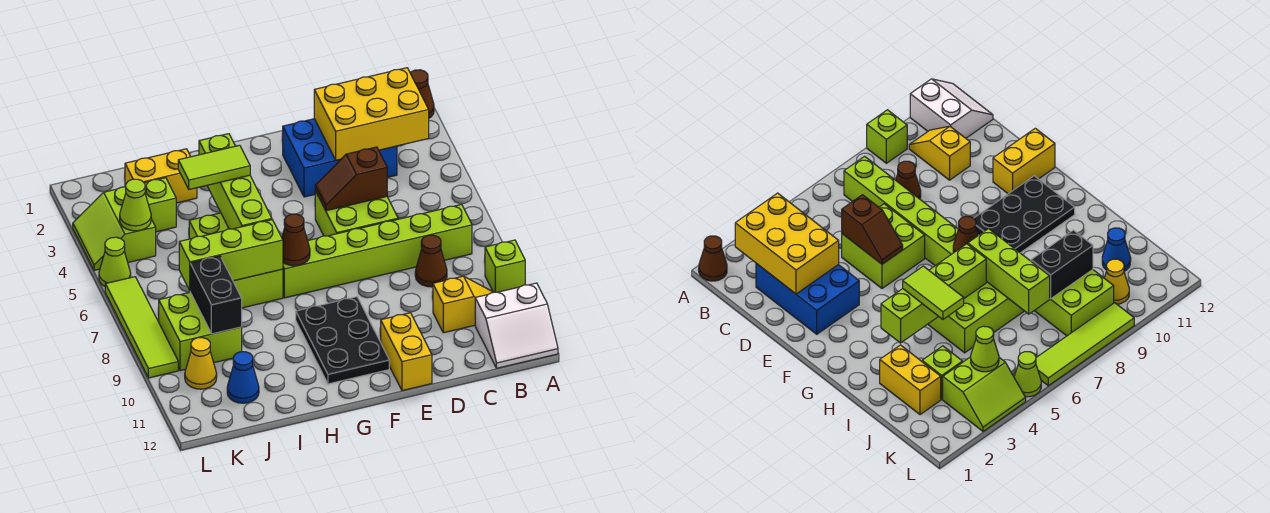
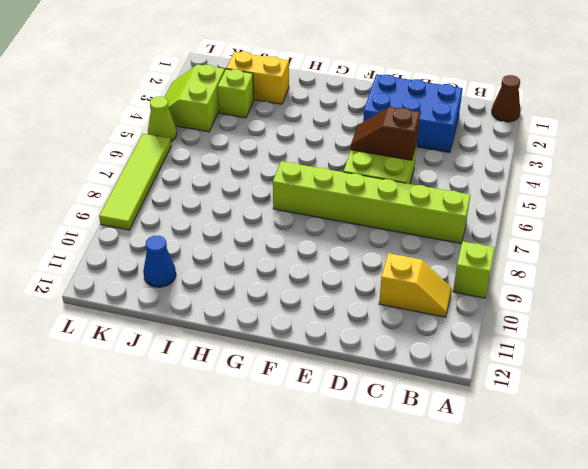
none -> white 2x2 slope [475,283,558,368]
none -> brown 1x1 cone [415,235,447,287]
none -> yellow 1x2 brick [381,313,432,391]

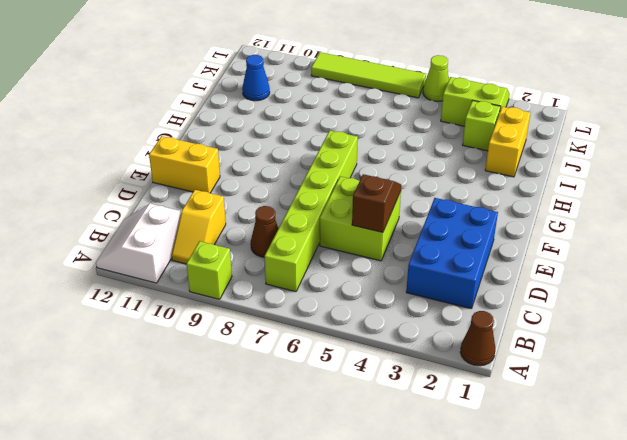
none -> black 2x3 plate [296,297,389,384]
none -> lime 2x3 brick [189,213,283,308]
none -> lime 2x2 brick [158,292,242,371]

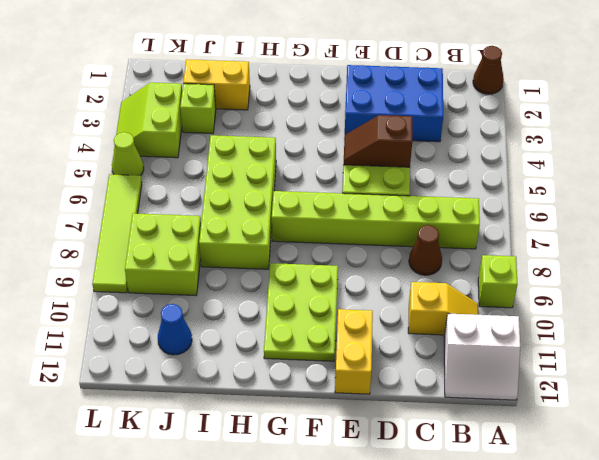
lime 2x3 plate [264,263,338,361] -> black 2x3 plate [296,297,389,384]
lime 2x4 brick [199,135,276,269] -> lime 2x3 brick [189,213,283,308]
none -> yellow 1x1 cone [185,338,217,389]
none -> yellow 2x3 brick [314,68,429,160]
none -> brown 1x1 cone [282,214,310,266]

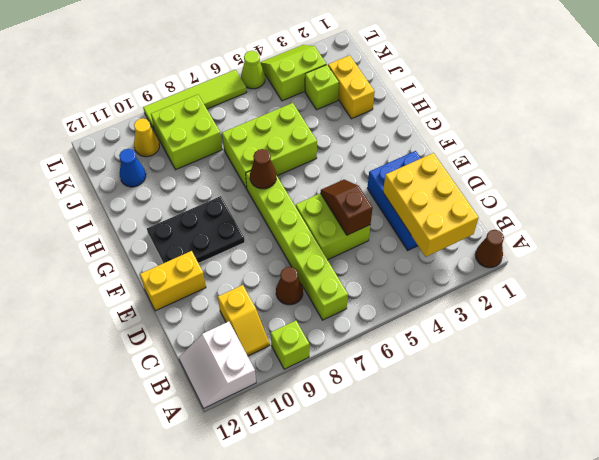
none -> lime 1x4 brick [199,134,272,229]
none -> lime 1x3 brick [179,220,283,290]
none -> black 1x2 brick [190,256,242,334]

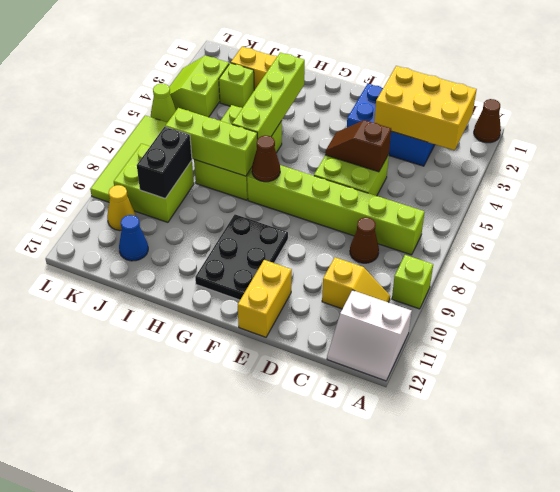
none -> lime 1x1 cone [120,179,151,231]
none -> lime 1x2 tile [178,145,250,190]

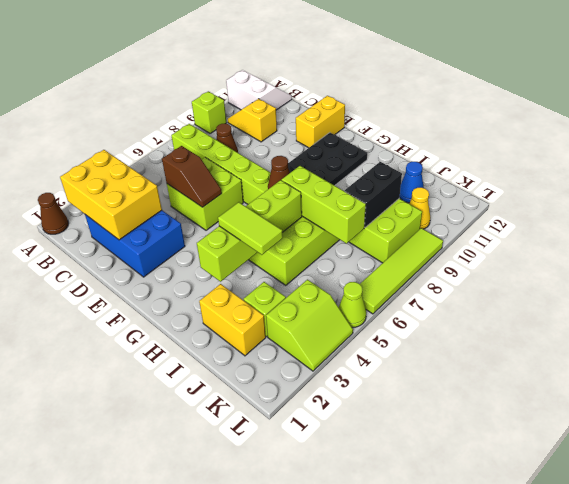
none -> lime 1x1 cone [120,179,151,231]

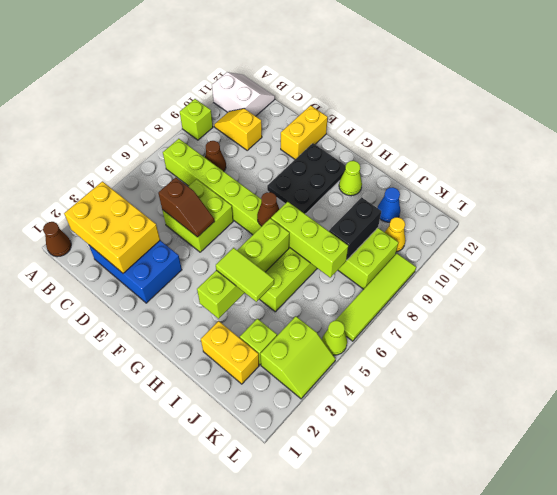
lime 1x1 cone [339,161,362,196] -> lime 1x1 cone moved to [120,179,151,231]

